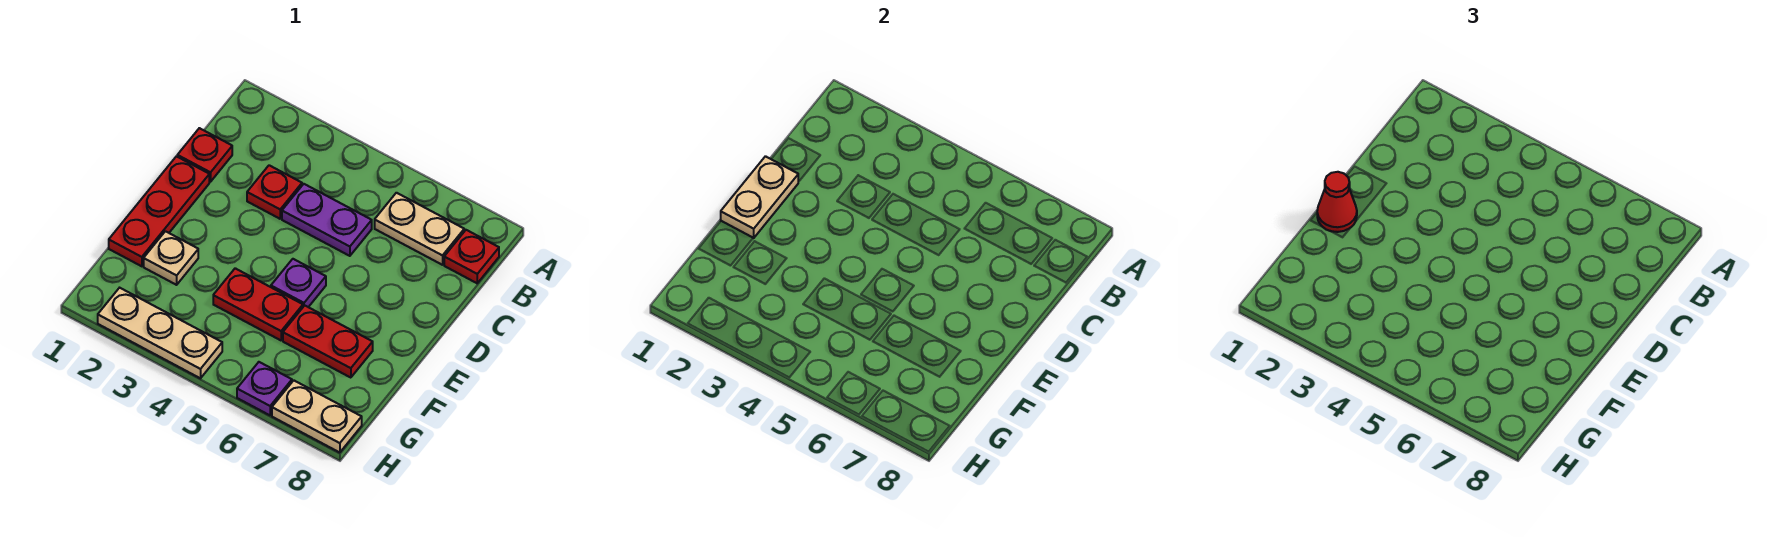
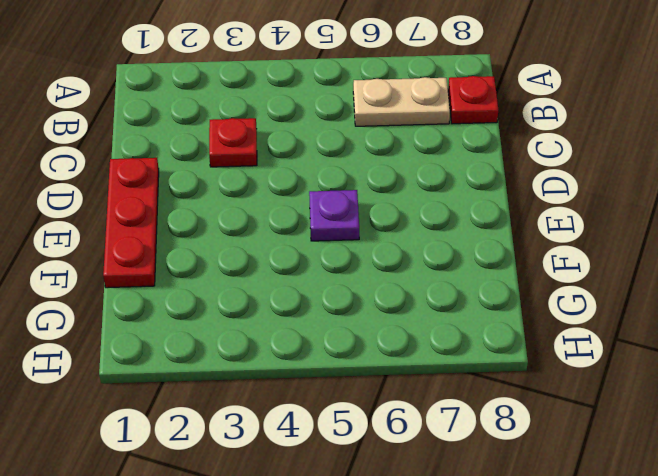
none -> red 1x1 plate [177,128,232,182]
none -> purple 1x2 plate [282,184,372,256]
none -> tan 1x1 plate [144,231,198,285]

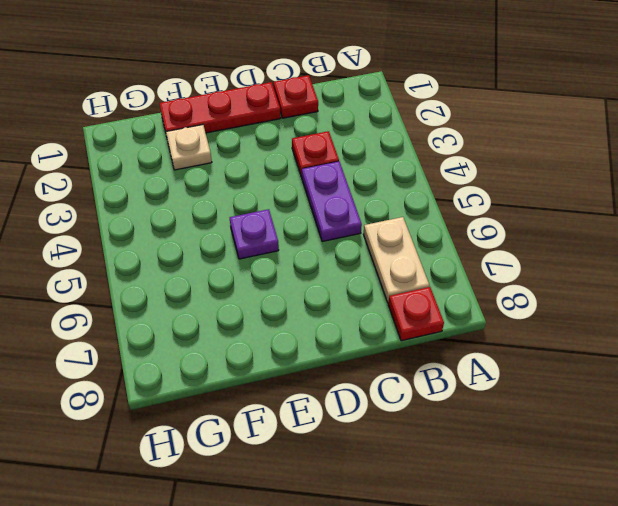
none -> red 1x2 plate [213,268,303,340]
none -> red 1x2 plate [283,306,373,378]
none -> tan 1x3 plate [98,288,222,378]

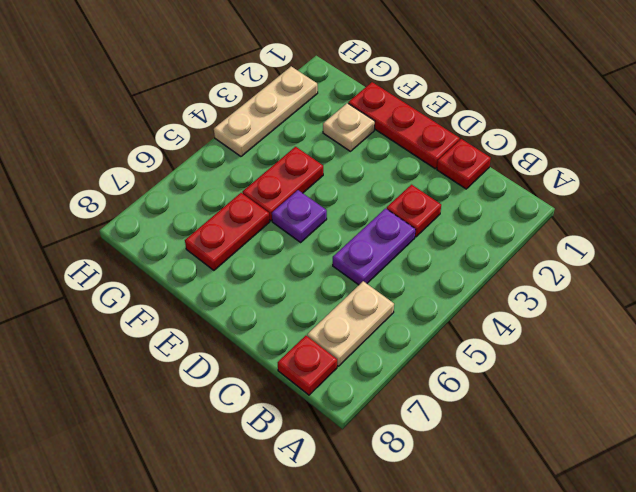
none -> purple 1x1 plate [237,362,292,415]
none -> tan 1x2 plate [272,381,362,453]
none -> tan 1x2 plate [721,156,798,238]

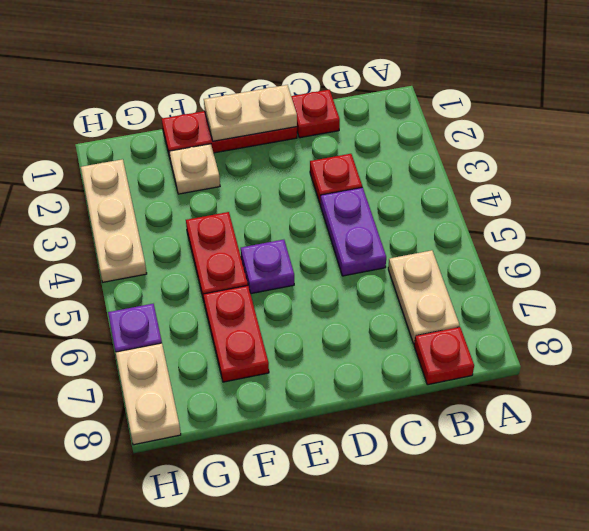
none -> red 1x1 cone [1317,172,1357,232]

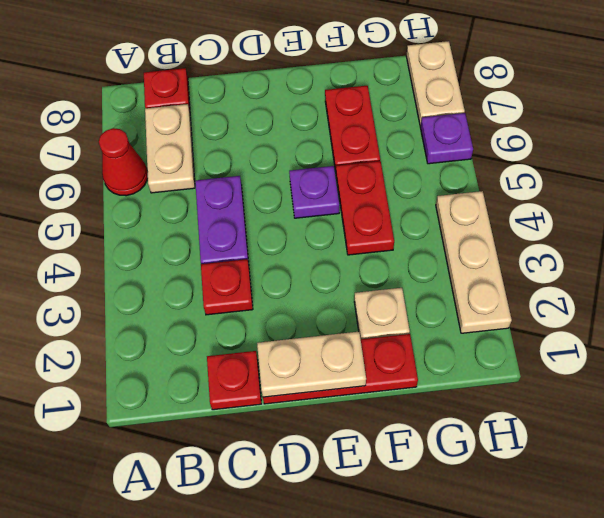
red 1x1 cone [99,128,148,196] -> red 1x1 cone moved to [1317,172,1357,232]

